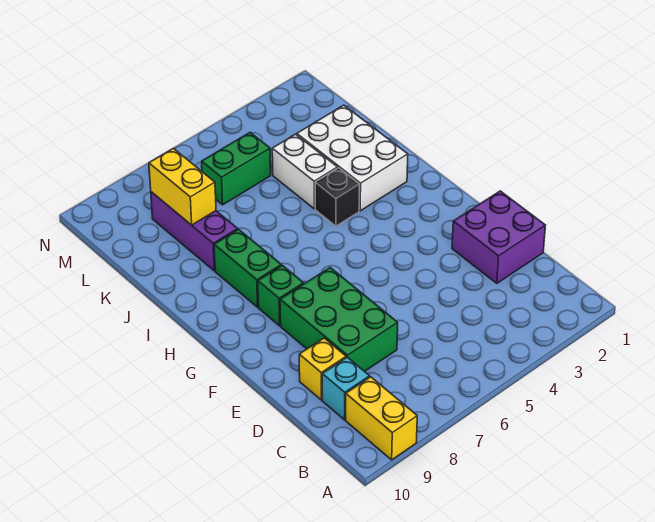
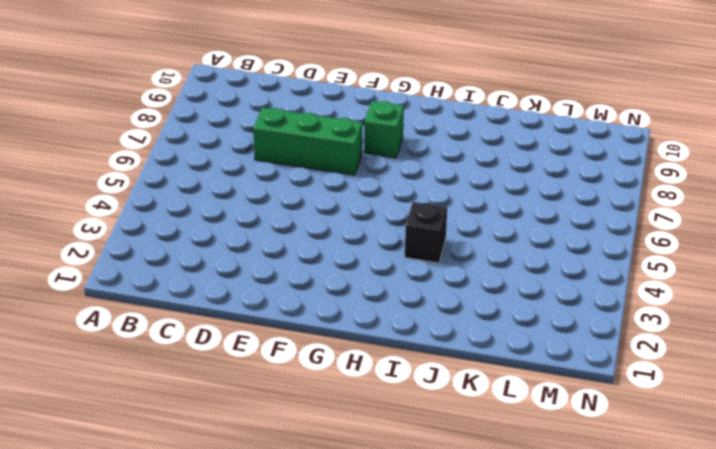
green 1x3 brick [253,108,362,175] -> green 2x3 brick [280,268,398,371]
none -> yellow 1x2 brick [346,377,417,460]
none -> cyan 1x1 brick [322,357,370,420]
none -> purple 2x2 brick [452,191,545,283]

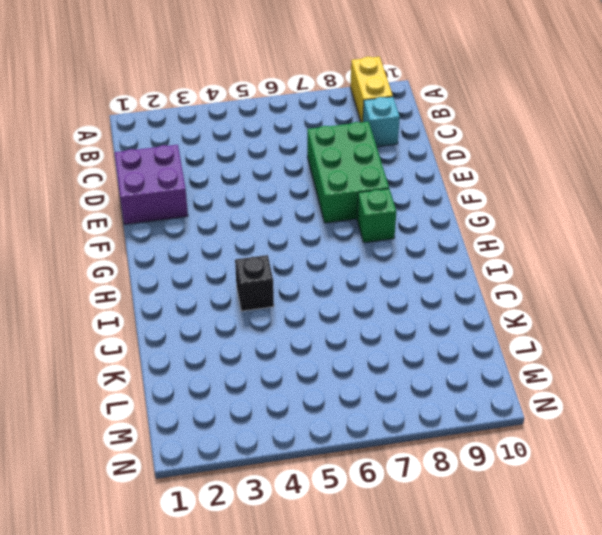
none -> yellow 1x1 brick [299,338,346,400]
none -> green 1x2 brick [214,229,281,307]
none -> white 2x3 brick [297,105,408,211]

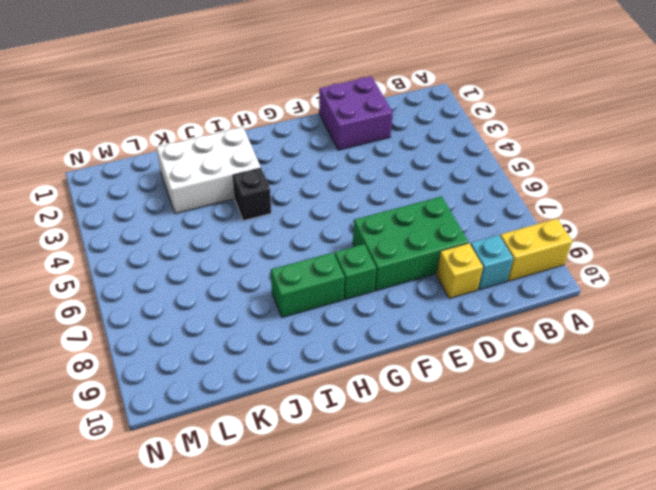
none -> white 1x2 brick [272,134,338,209]
none -> purple 1x3 brick [151,192,238,271]
none -> green 1x2 brick [202,133,271,205]

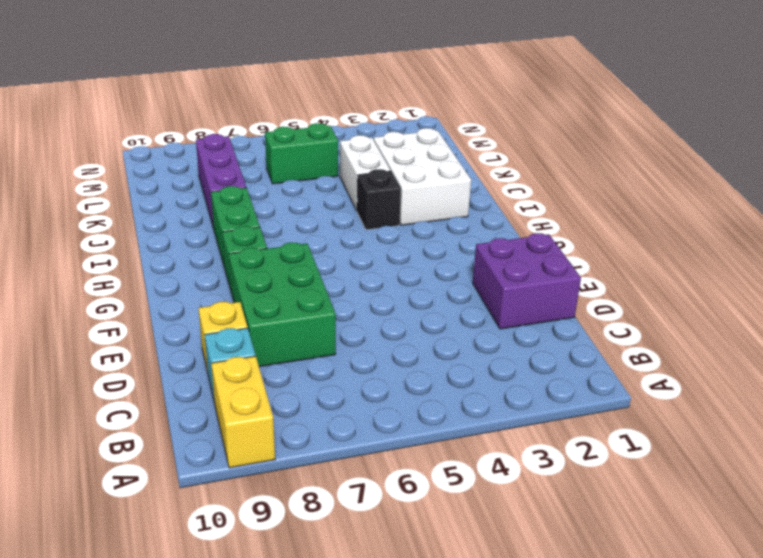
none -> yellow 1x2 brick [149,149,216,225]

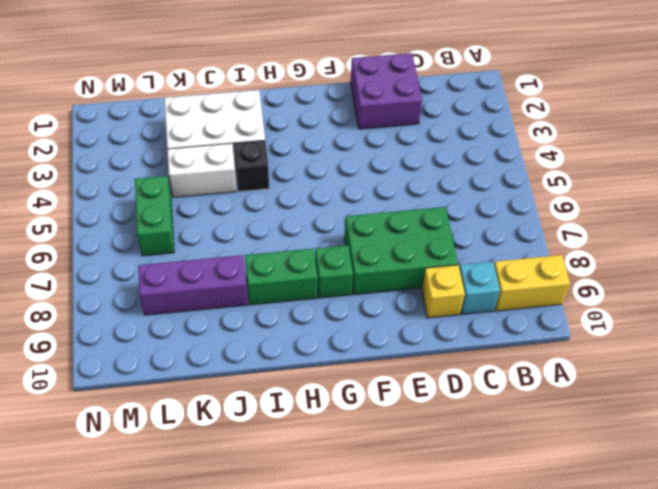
none -> yellow 1x2 brick [149,149,216,225]

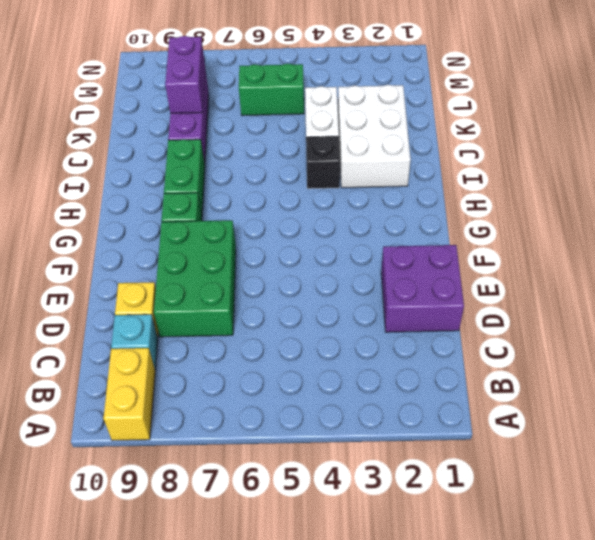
purple 1x2 brick [165,36,205,113] -> yellow 1x2 brick [149,149,216,225]

